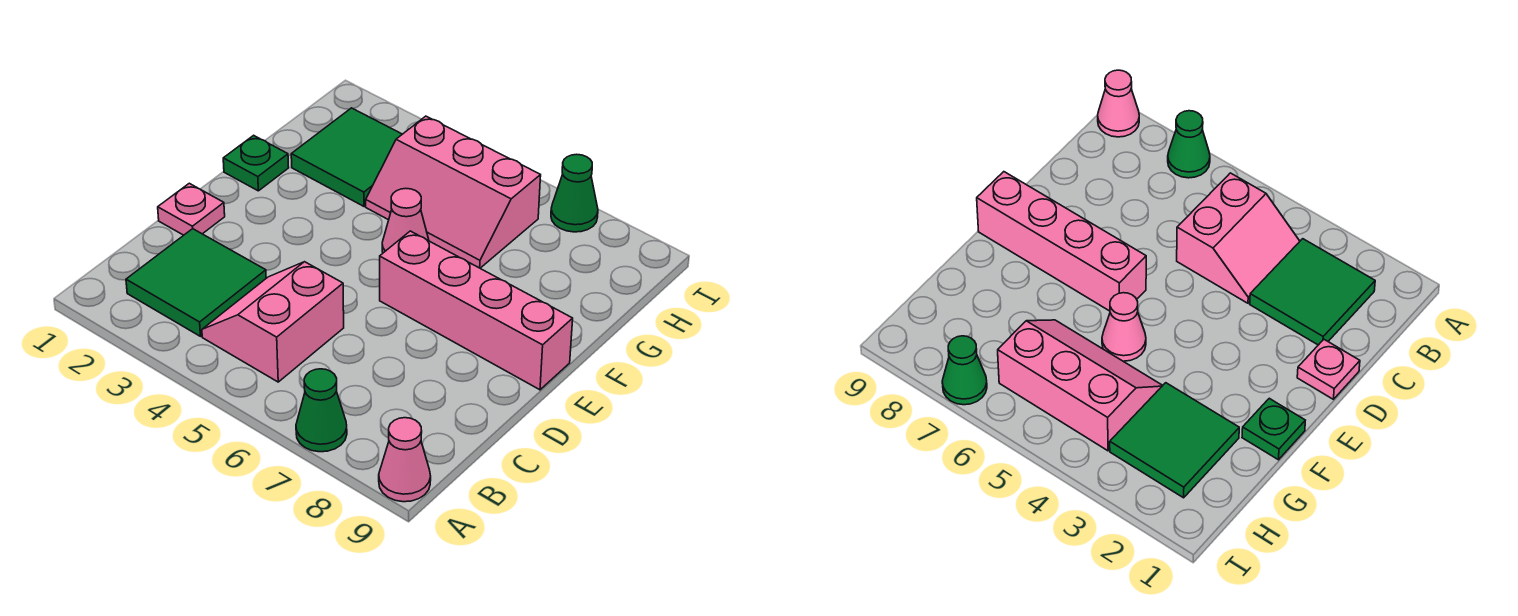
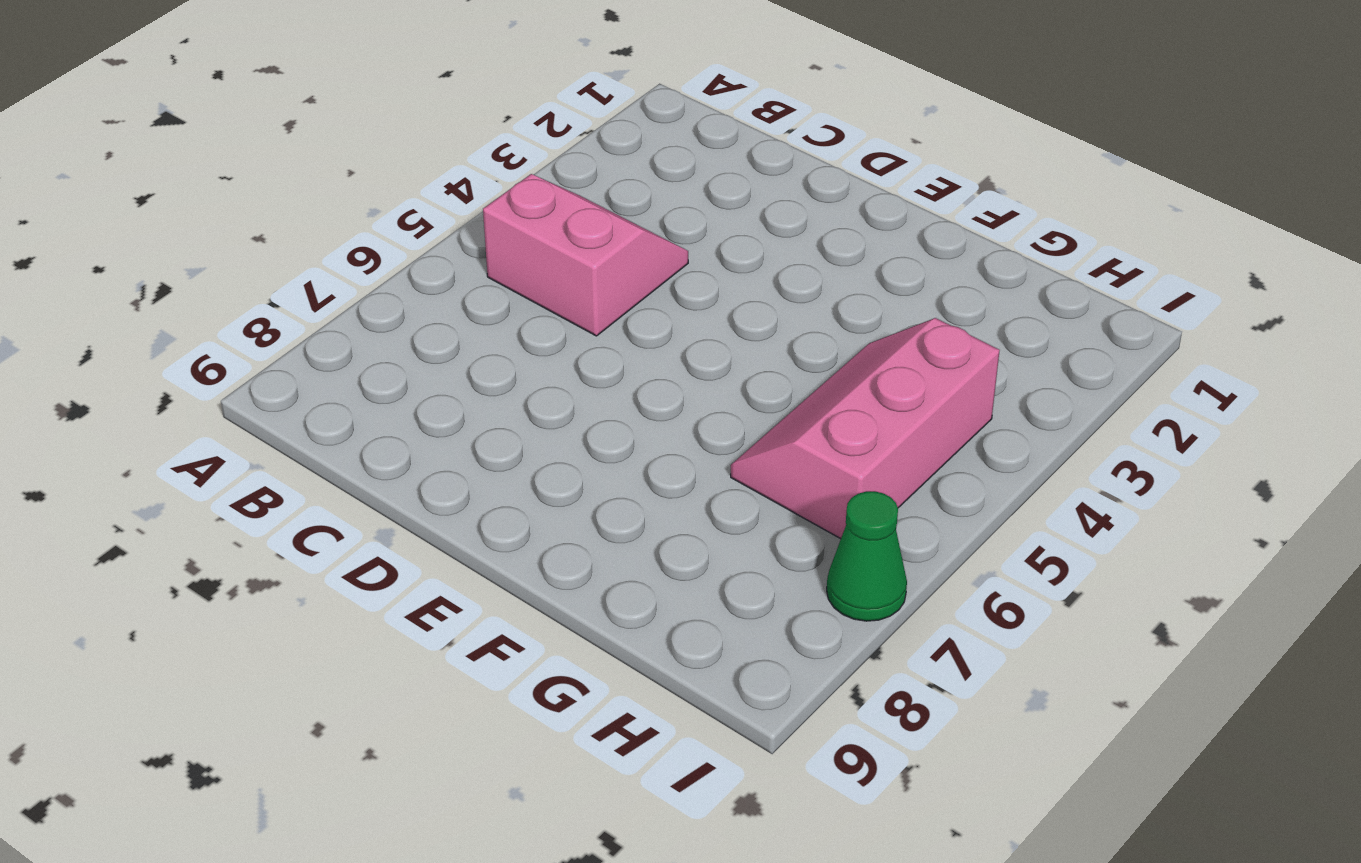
none -> green 1x1 cone [296,369,347,452]
none -> pink 1x1 cone [379,418,431,502]

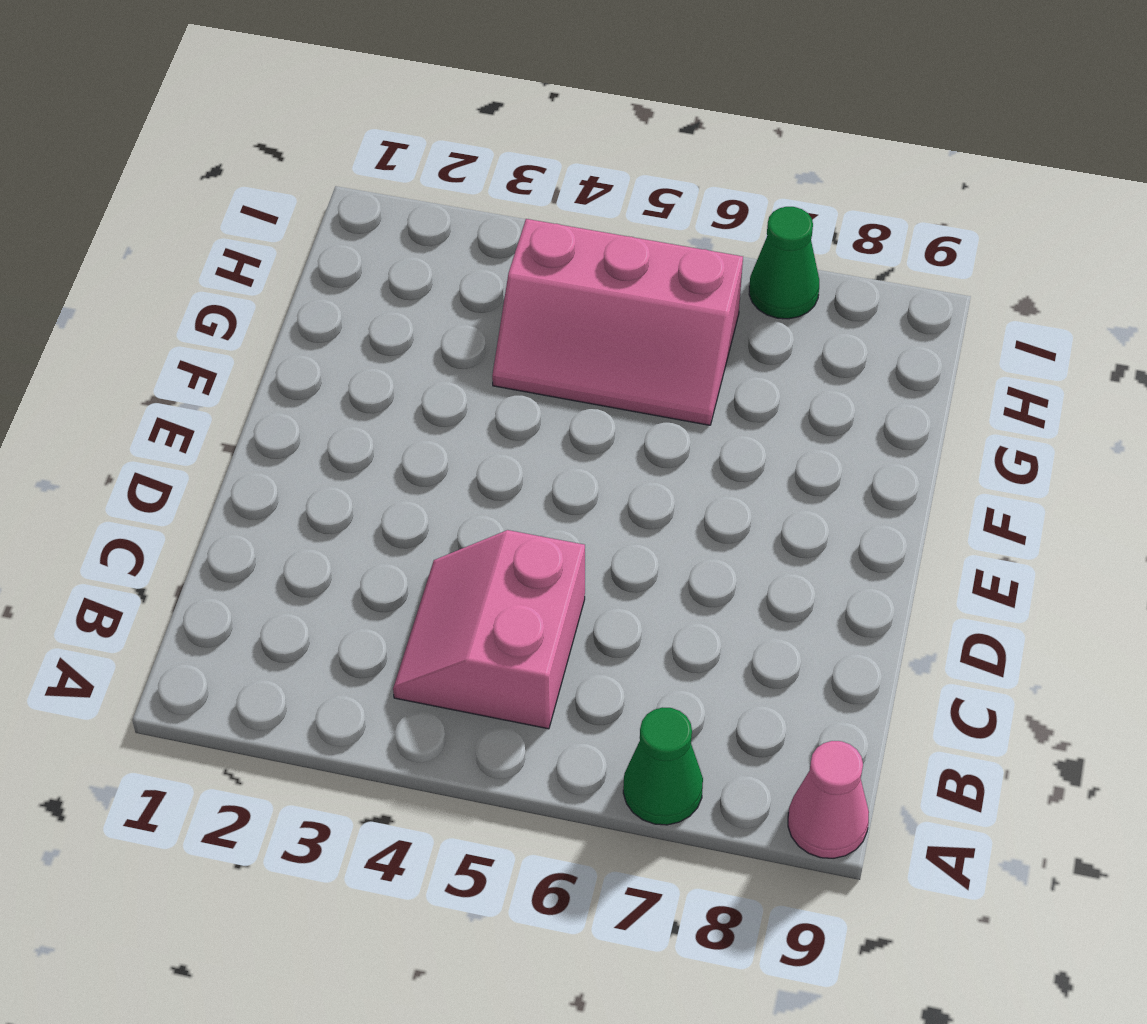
none -> green 2x2 tile [126,229,266,336]
none -> pink 1x1 plate [158,183,225,235]

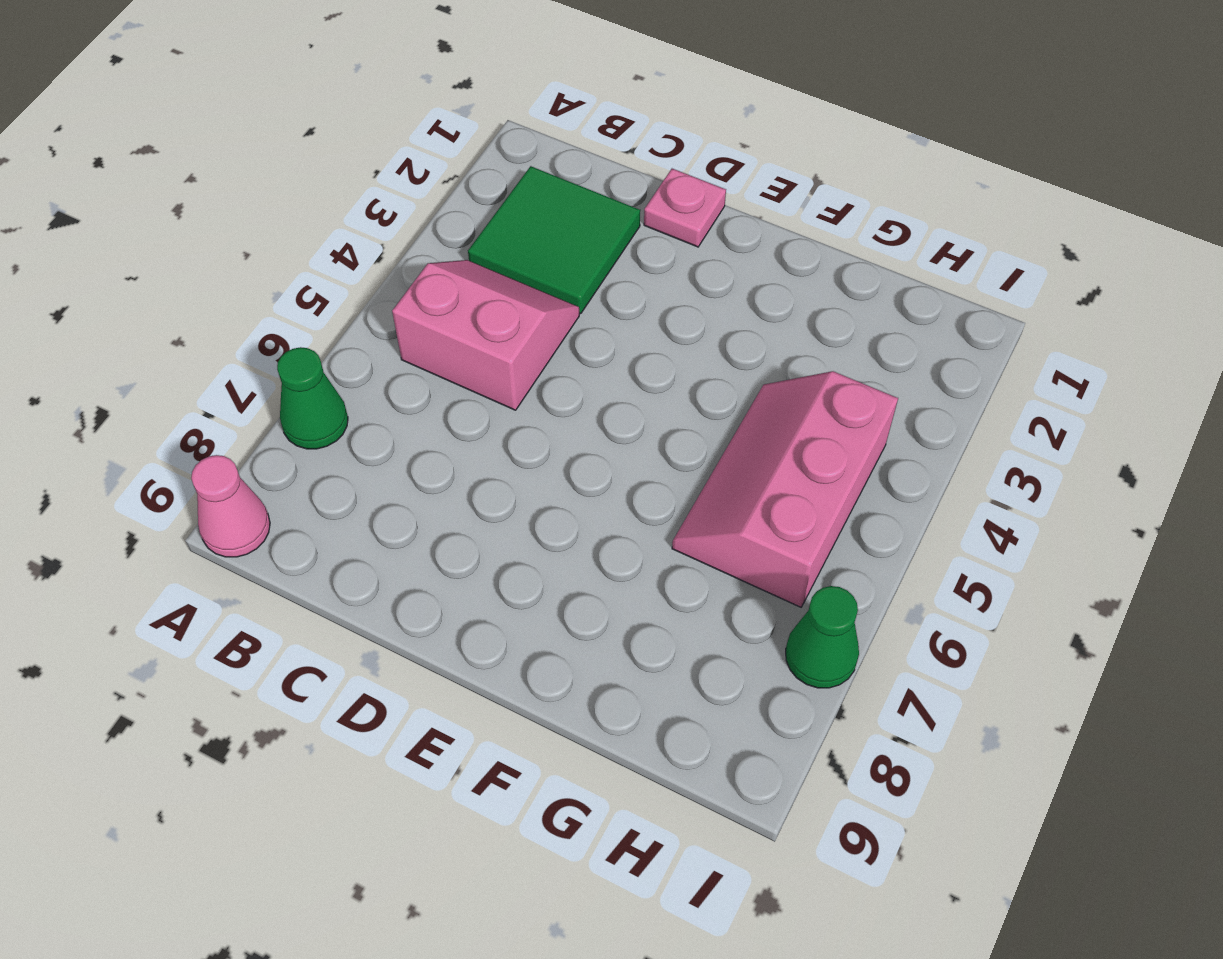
none -> pink 1x4 brick [380,231,573,390]
none -> green 1x1 plate [223,135,289,191]

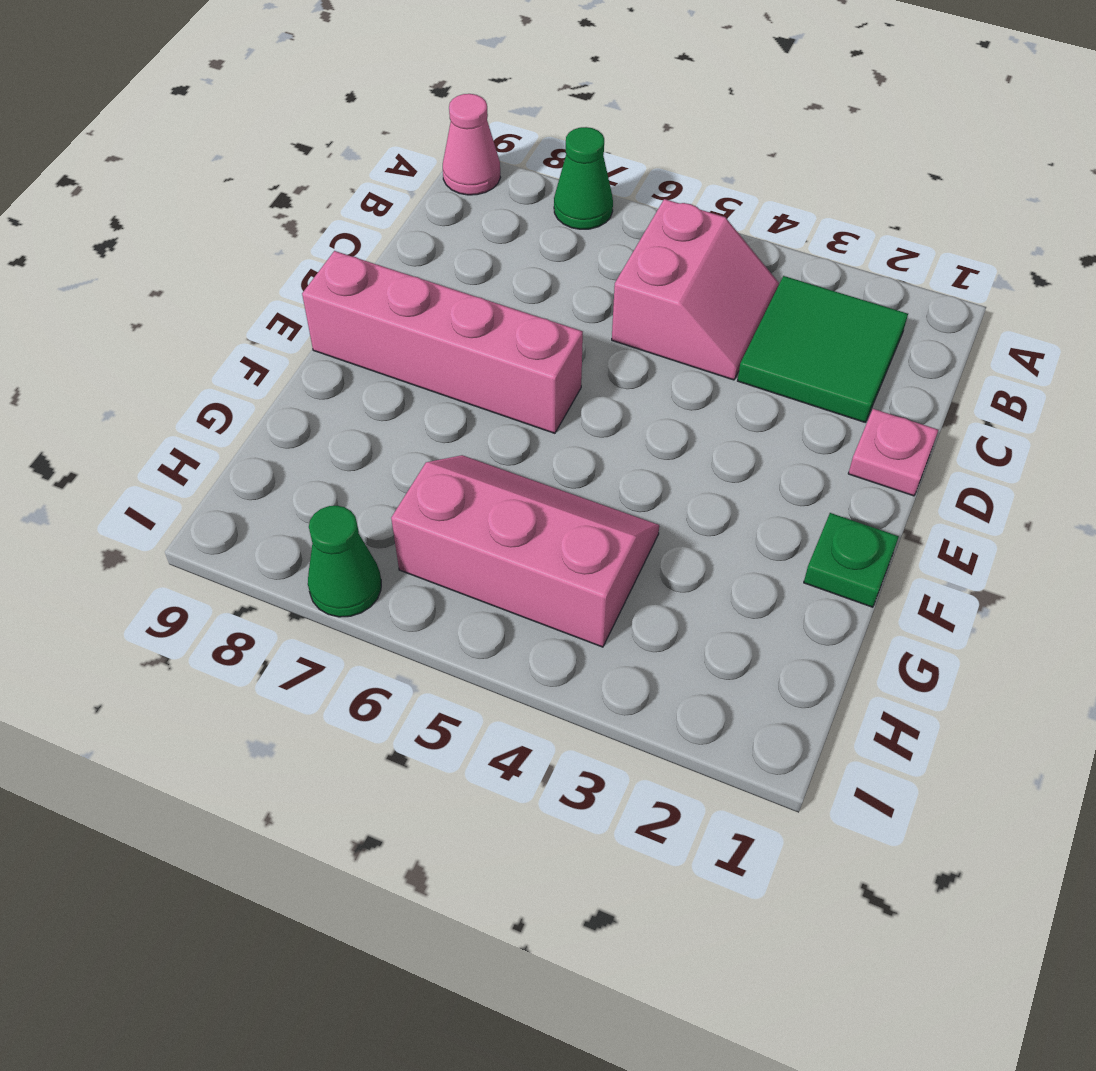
none -> pink 1x1 cone [382,189,429,253]
none -> green 2x2 tile [291,108,402,206]

